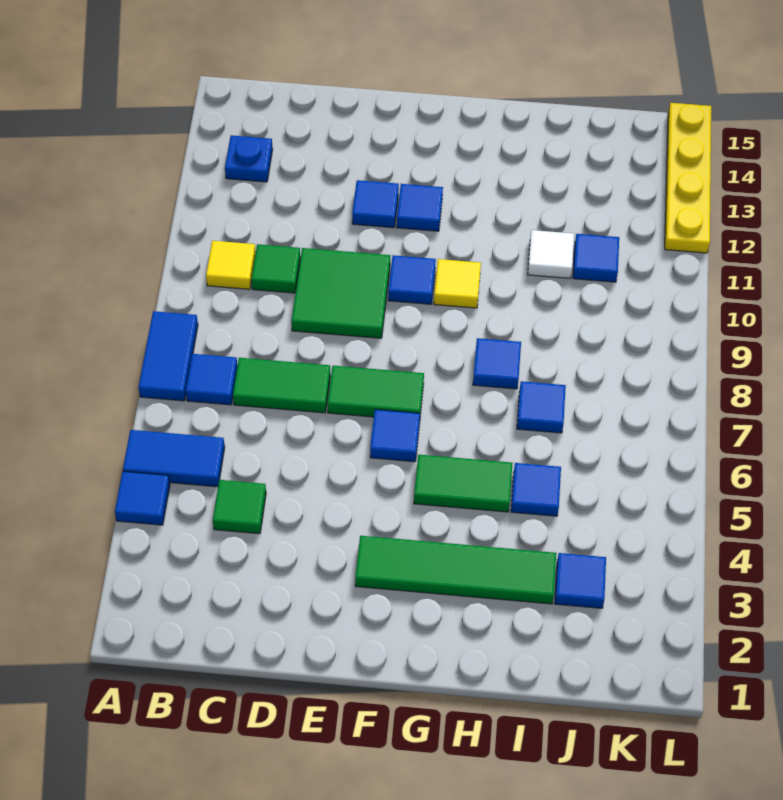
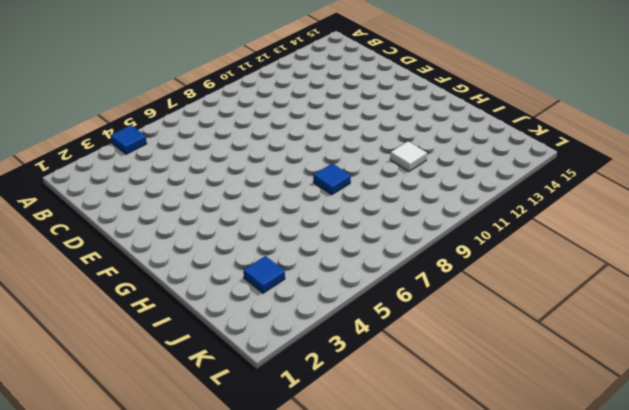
none -> blue 1x2 tile [123,430,225,487]
none -> blue 1x2 tile [138,311,198,401]
none -> blue 1x1 tile [186,354,237,405]

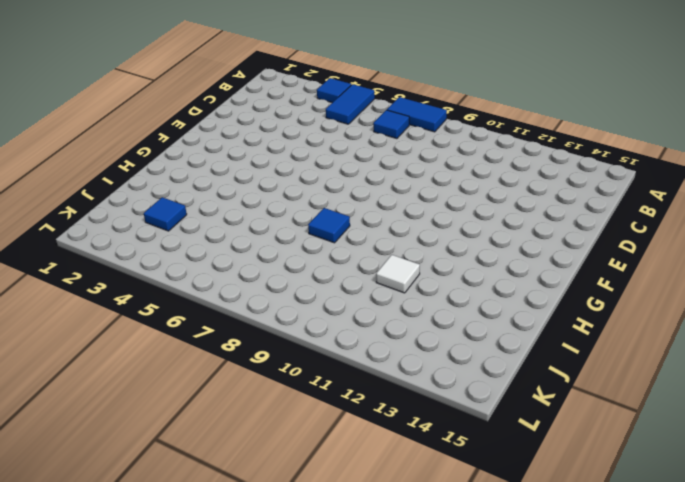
none -> yellow 1x1 tile [206,241,256,289]
none -> blue 1x1 plate [225,135,273,182]
none -> green 1x1 tile [213,480,266,534]

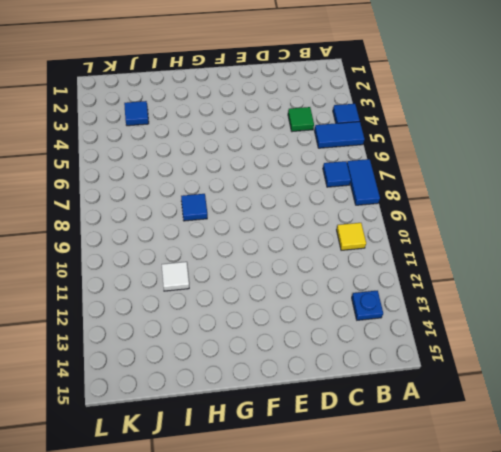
none -> green 1x2 tile [233,358,330,413]
none -> green 1x1 tile [251,244,300,293]
none -> green 2x2 tile [292,248,390,338]

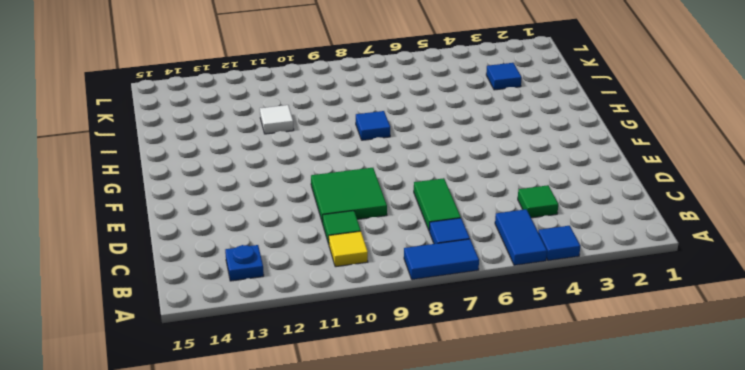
none -> green 1x2 tile [327,366,424,417]
none -> blue 1x1 tile [352,180,399,228]
none -> green 1x4 tile [355,536,556,604]

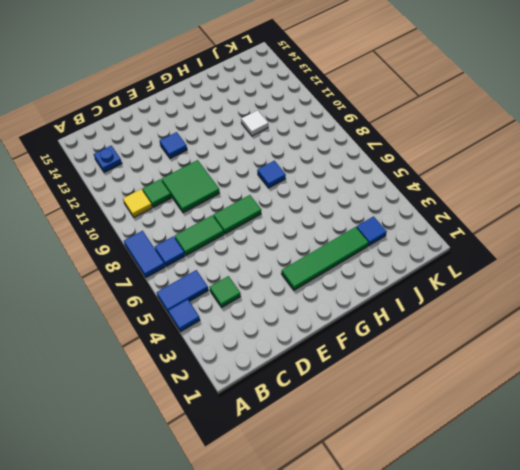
none -> blue 1x1 tile [370,409,420,462]
none -> blue 1x1 tile [388,255,436,304]
none -> blue 1x1 tile [397,184,443,231]

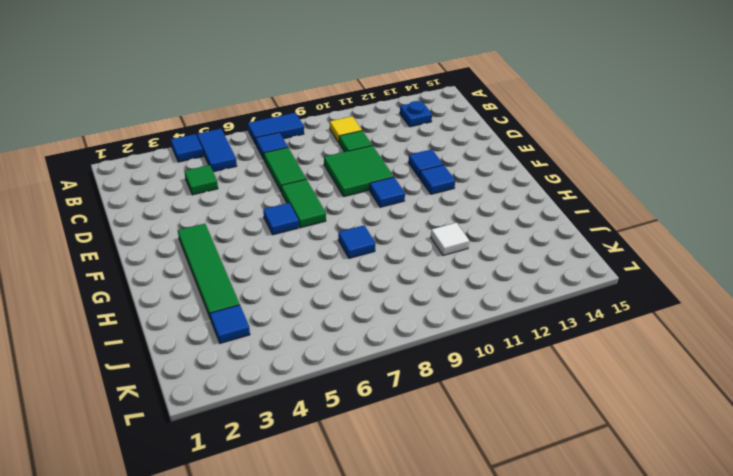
none -> green 1x2 tile [414,455,513,512]
none -> yellow 1x1 tile [434,259,481,308]
none -> blue 1x1 tile [511,463,561,516]

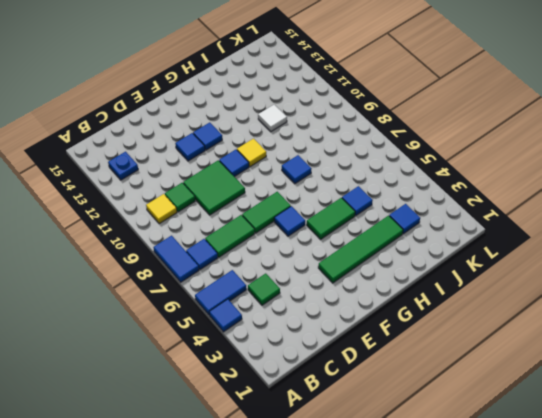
none -> blue 1x1 tile [517,381,566,433]
none -> blue 1x1 tile [573,234,619,282]
none -> yellow 1x4 plate [665,103,711,253]

